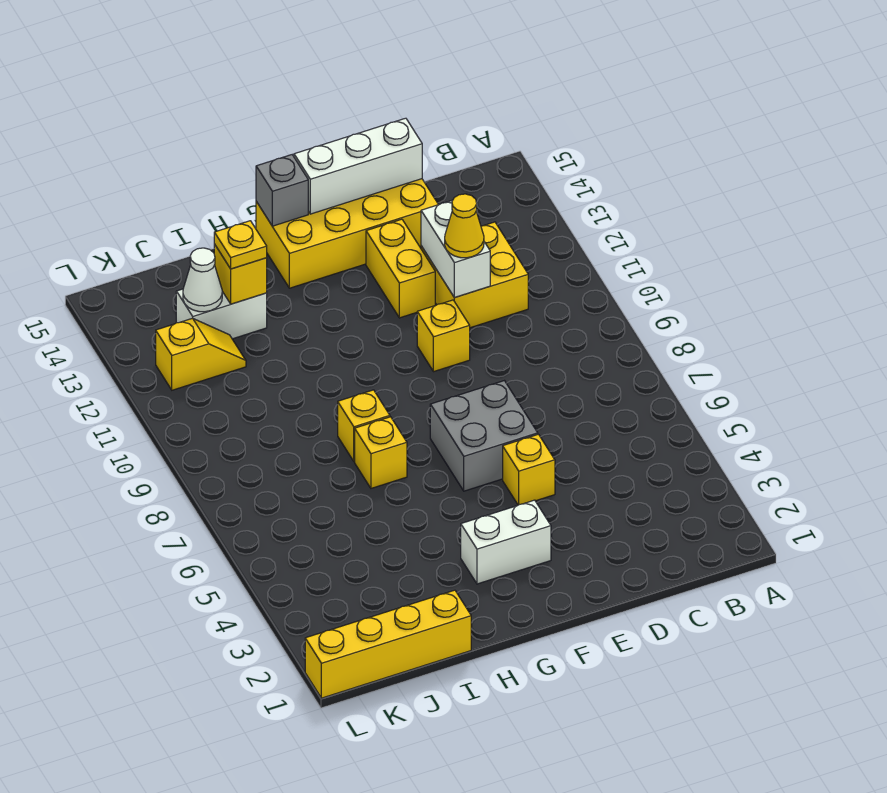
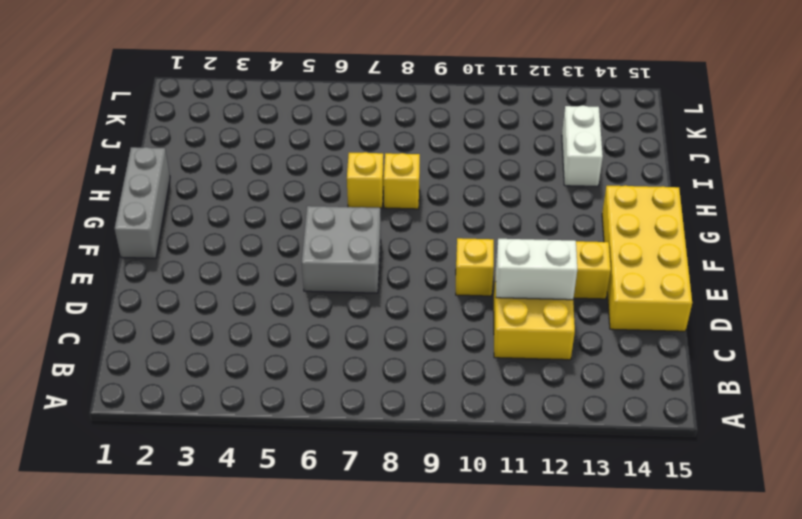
grey 1x3 brick [115,147,170,258] -> none
none -> yellow 1x1 brick [503,434,555,505]
none -> white 1x2 brick [461,500,551,584]
none -> yellow 1x4 brick [305,590,471,698]

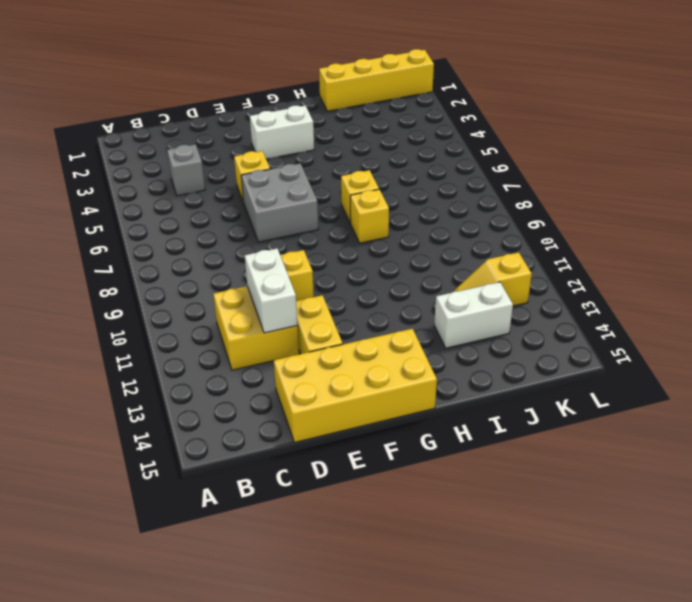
grey 1x1 brick [167,144,205,196] -> grey 1x1 brick moved to [256,155,308,226]
none -> white 1x3 brick [294,118,422,214]
none -> yellow 1x1 brick [214,244,267,304]
none -> white 1x1 cone [183,248,222,312]

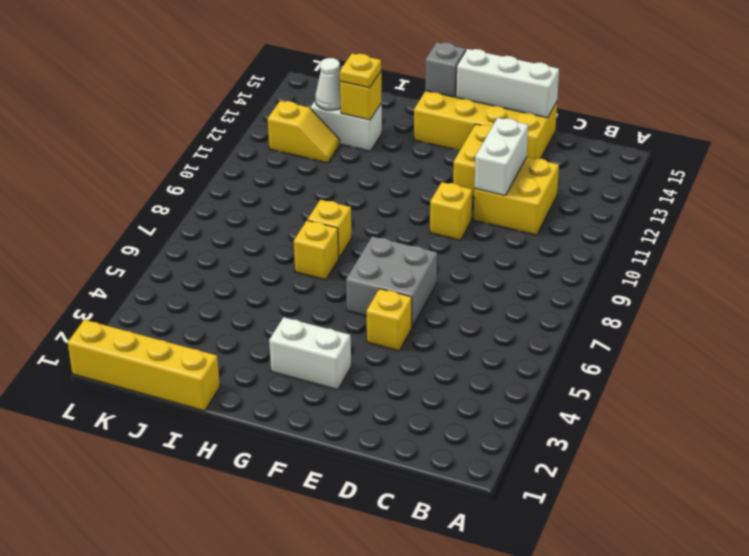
none -> yellow 1x1 cone [445,194,484,258]

